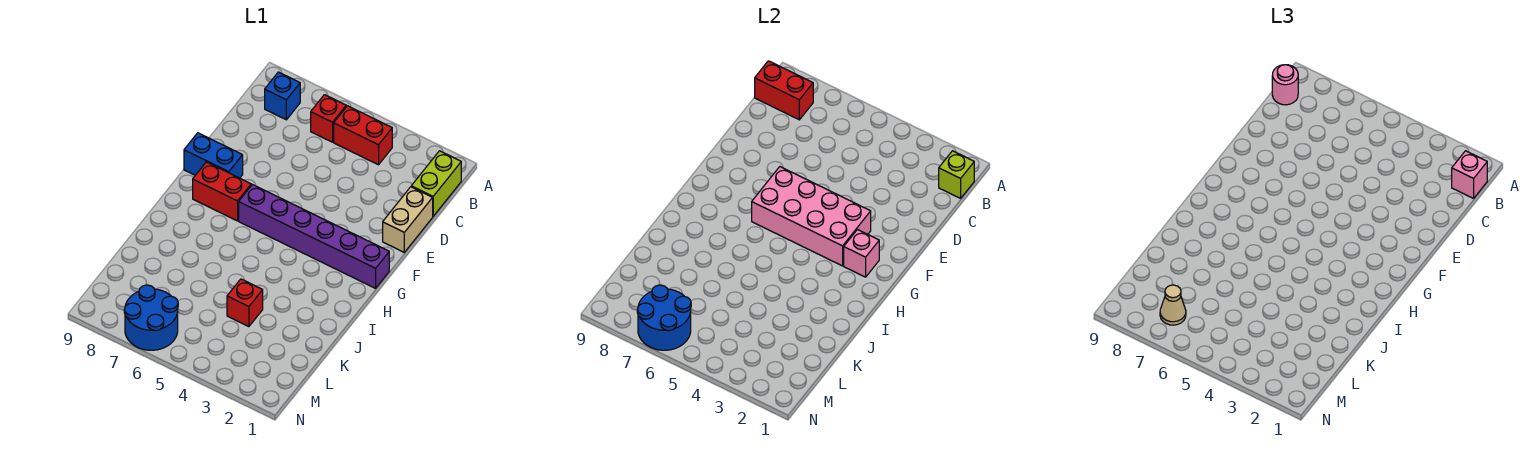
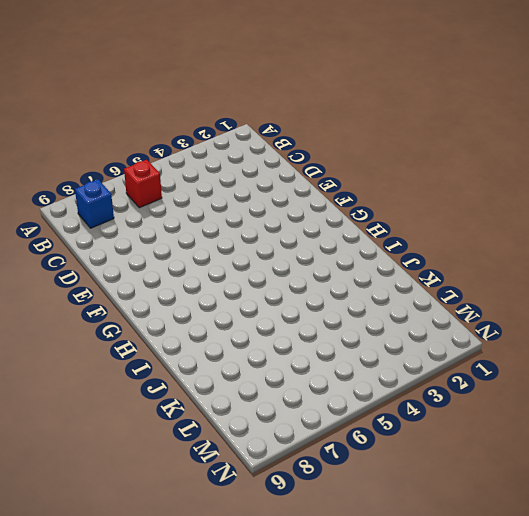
none -> lime 1x2 brick [411,151,461,216]
none -> red 1x2 brick [334,106,392,165]
none -> tan 1x2 brick [383,187,433,252]

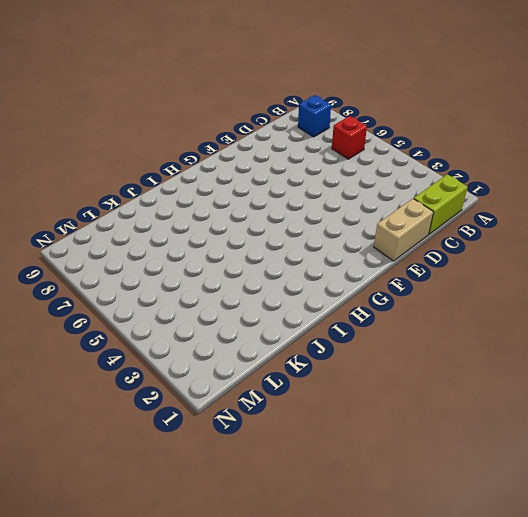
none -> red 1x2 brick [334,106,392,165]
none -> blue 1x2 brick [184,133,243,178]
none -> purple 1x6 brick [239,185,389,288]

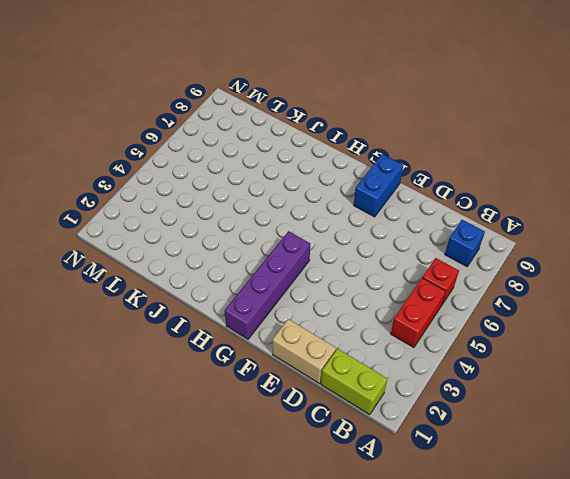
purple 1x4 brick [225,231,310,339] -> purple 1x6 brick [239,185,389,288]
none -> red 1x2 brick [193,162,251,221]
none -> red 1x1 brick [227,279,263,327]
none -> blue 2x2 round brick [124,285,178,350]

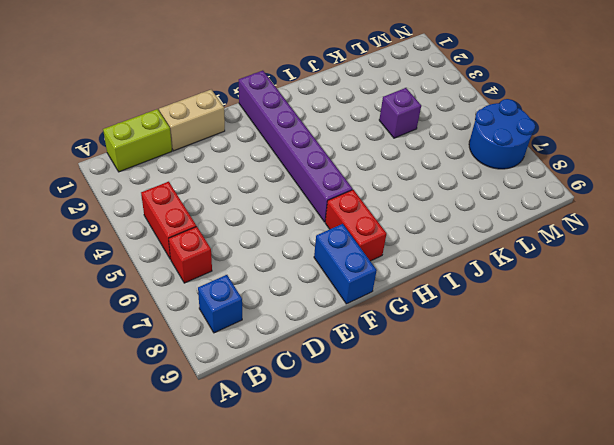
purple 1x1 brick [379,88,421,138] -> red 1x1 brick [227,279,263,327]
none -> lime 1x1 brick [939,151,974,198]
none -> red 1x2 brick [755,61,813,120]
none -> pink 2x4 brick [752,167,871,266]

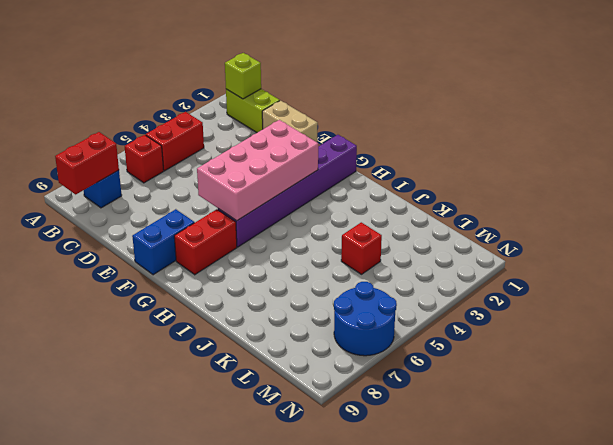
none -> pink 1x1 brick [844,230,879,277]
none -> blue 2x2 round brick [637,285,691,350]
none -> pink 1x1 brick [1452,151,1487,198]

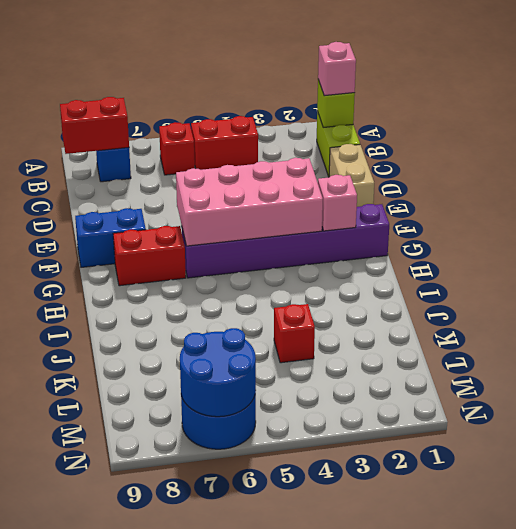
none -> pink 1x1 round brick [1272,65,1298,105]
none -> tan 1x1 cone [1160,285,1186,325]

